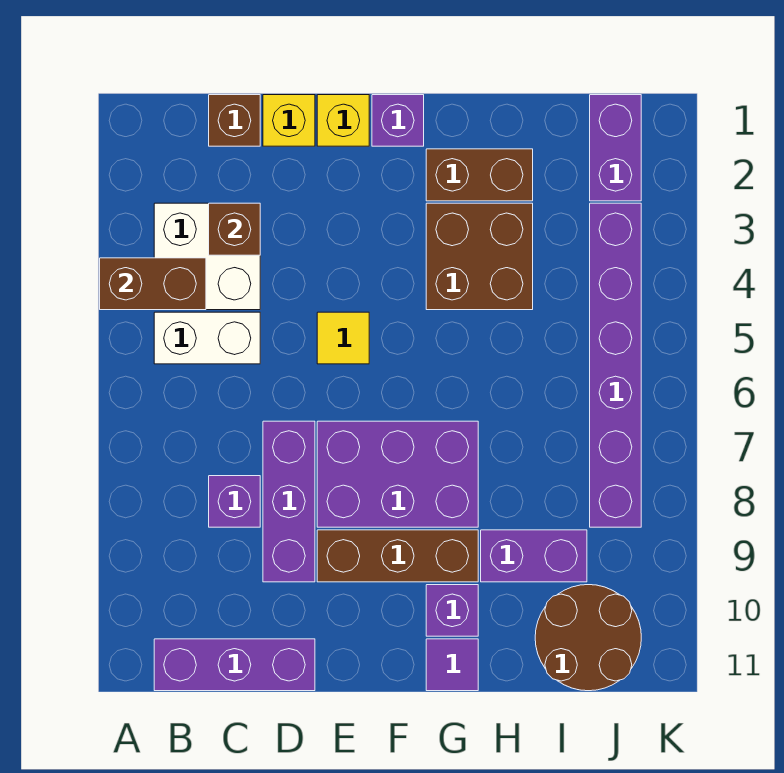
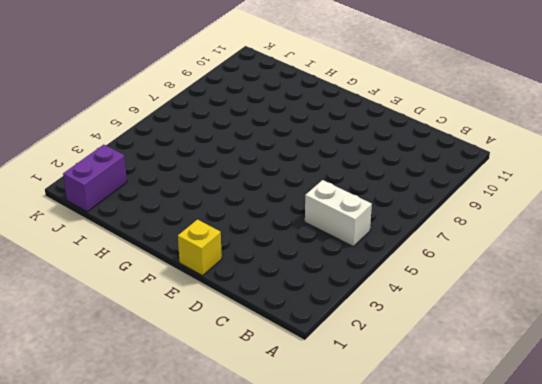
none -> white 2x2 brick [154,203,260,310]
none -> purple 1x3 brick [154,639,315,691]
none -> brown 1x1 brick [209,95,260,146]

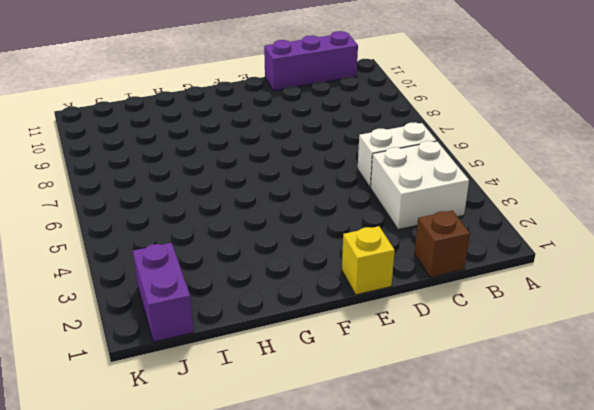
none -> purple 1x1 brick [209,476,260,527]
none -> yellow 1x1 brick [263,95,315,146]
none -> purple 1x3 brick [263,421,315,582]

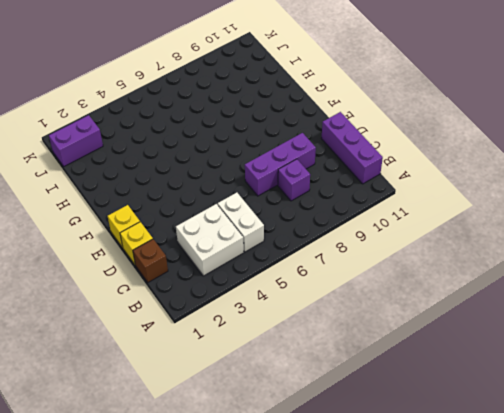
none -> yellow 1x1 tile [317,312,369,364]
none -> purple 2x3 brick [317,421,478,527]
none -> brown 1x3 brick [317,530,478,582]

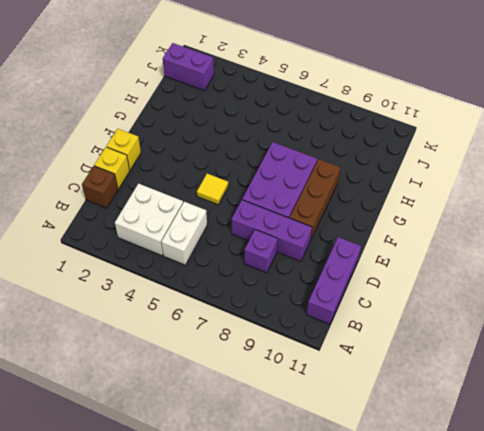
none -> purple 1x1 brick [372,95,424,146]
none -> brown 1x2 brick [426,149,533,201]
none -> brown 2x2 brick [426,203,533,310]

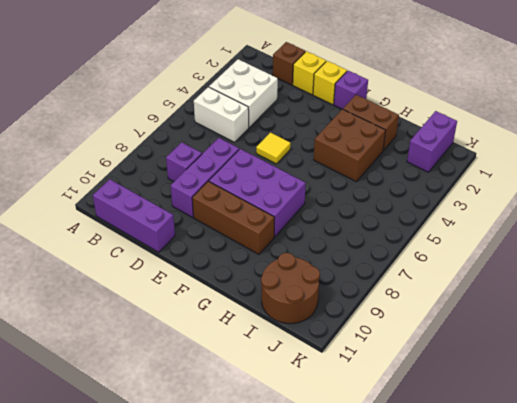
none -> purple 1x1 brick [426,585,478,636]
none -> purple 1x1 tile [426,639,478,691]
none -> purple 1x2 brick [481,530,587,582]

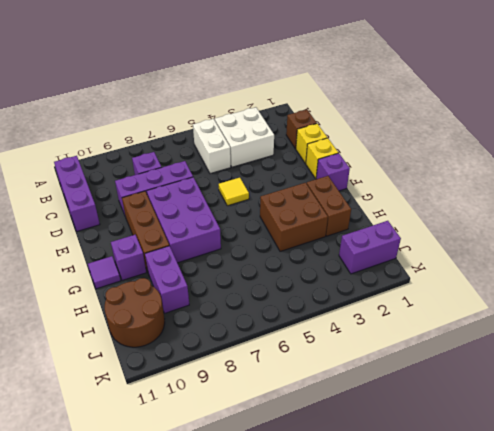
none -> purple 1x6 brick [590,203,641,527]
none -> brown 1x2 brick [100,258,206,310]
none -> brown 1x1 brick [209,203,260,255]

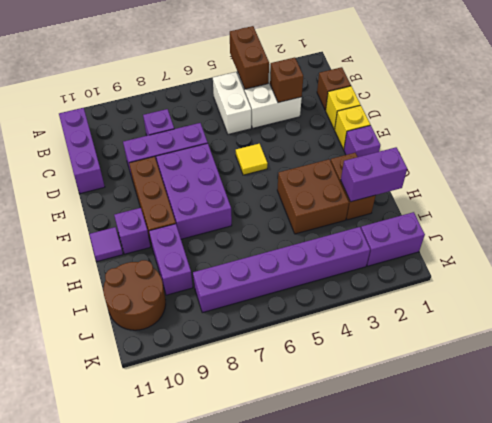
purple 1x2 brick [341,147,407,202] -> none

